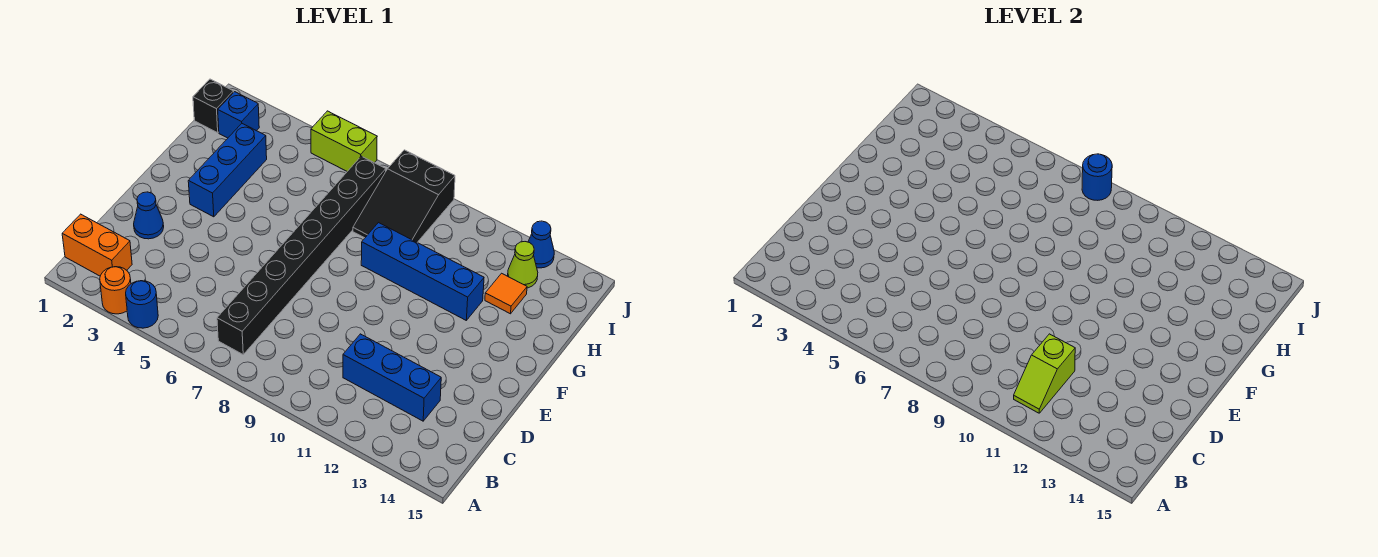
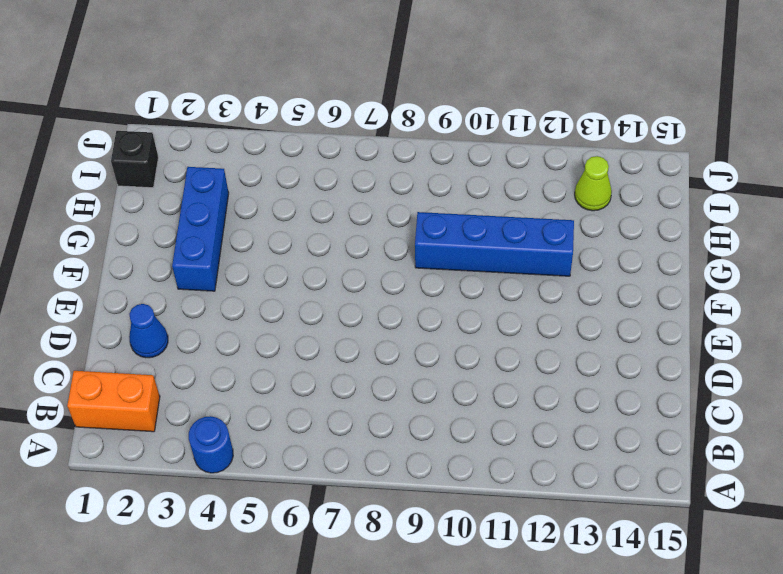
none -> orange 1x1 round brick [100,267,131,314]
none -> black 1x8 brick [217,156,386,354]
none -> blue 1x3 brick [343,334,441,421]

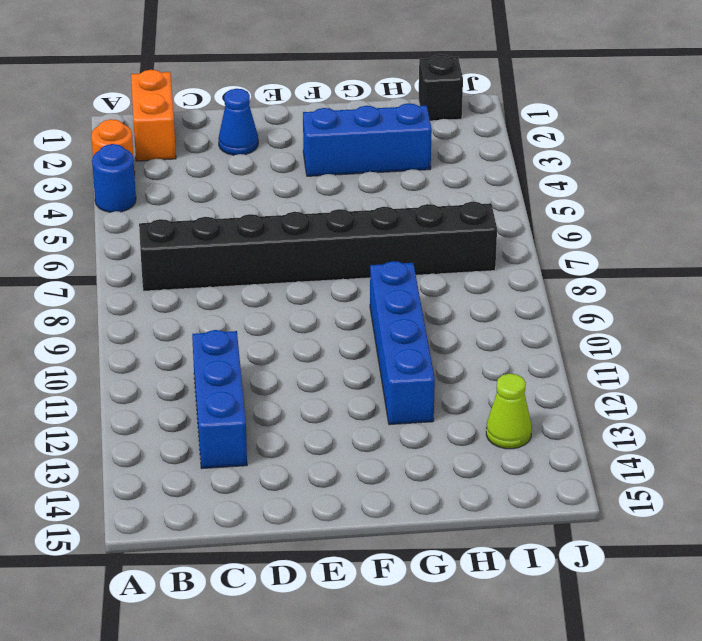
none -> black 2x3 slope [353,150,455,242]
none -> orange 1x1 tile [485,273,527,314]
none -> blue 1x1 brick [218,92,259,138]

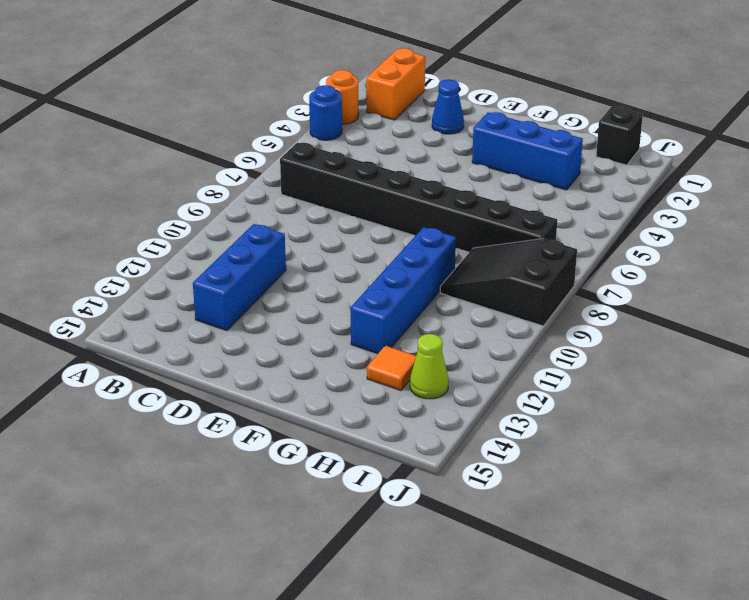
none -> blue 1x1 brick [218,92,259,138]
none -> lime 1x2 brick [311,111,377,171]
none -> blue 1x1 cone [528,221,554,268]

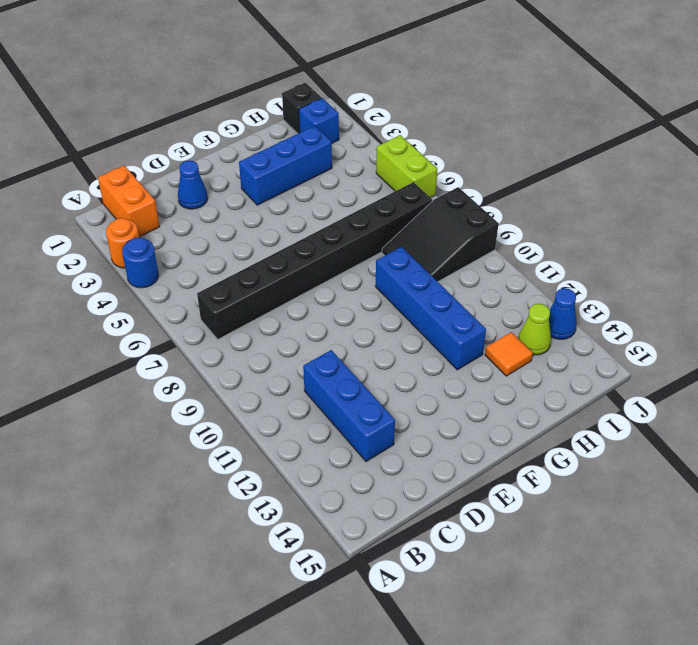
none -> lime 1x2 slope [1014,334,1075,413]
none -> blue 1x1 round brick [1082,154,1112,200]

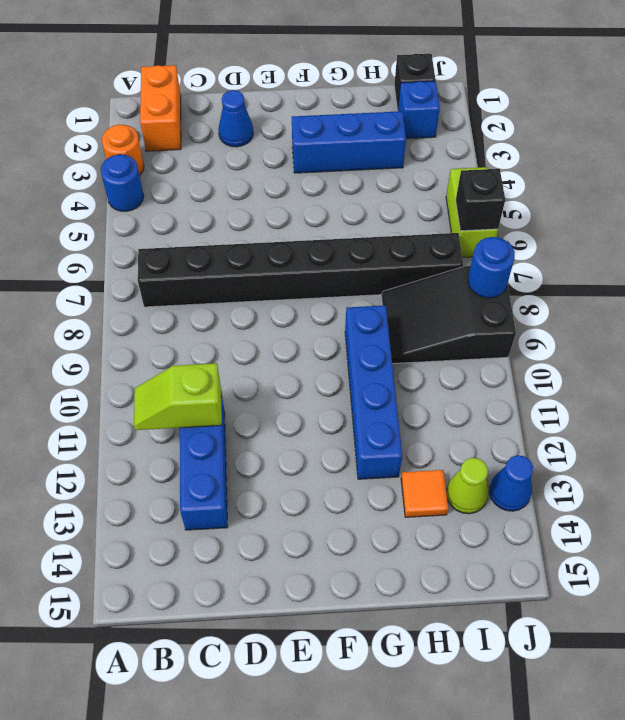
black 1x1 brick [456,169,505,231] -> none

